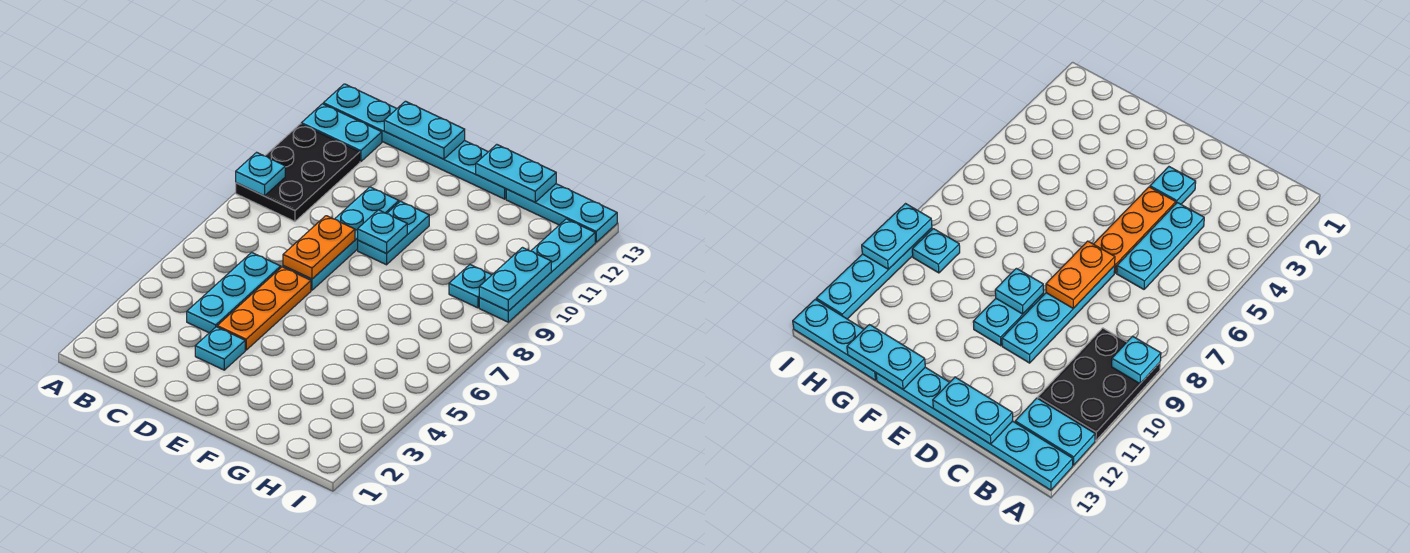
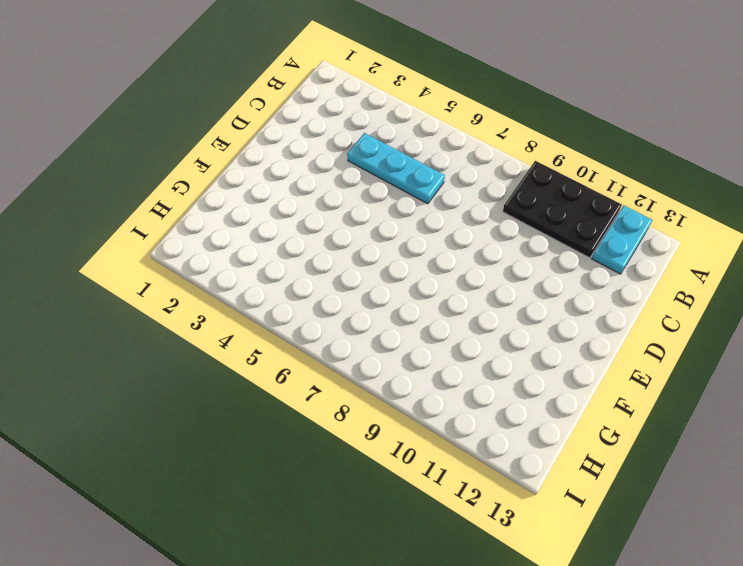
none -> cyan 1x6 plate [323,84,506,199]
none -> cyan 1x1 plate [195,327,245,370]
none -> orange 1x3 plate [217,267,311,350]

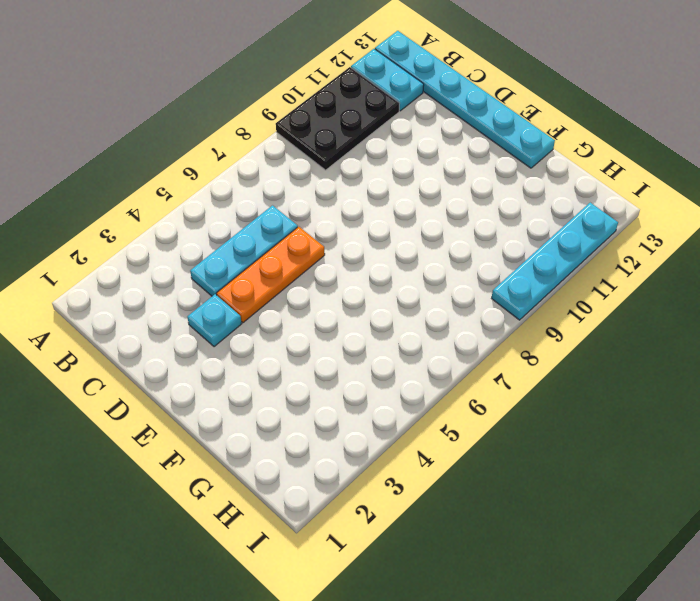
none -> cyan 1x4 plate [283,187,399,290]
none -> cyan 1x2 plate [358,201,429,265]
none -> cyan 1x3 plate [506,184,617,242]

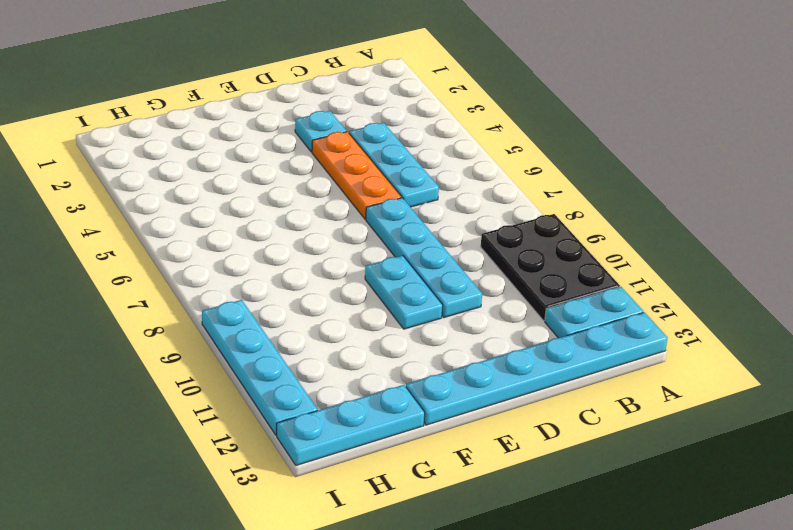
none -> cyan 1x1 plate [449,265,491,308]
none -> cyan 1x1 plate [236,152,285,196]
none -> cyan 1x2 plate [384,101,465,159]

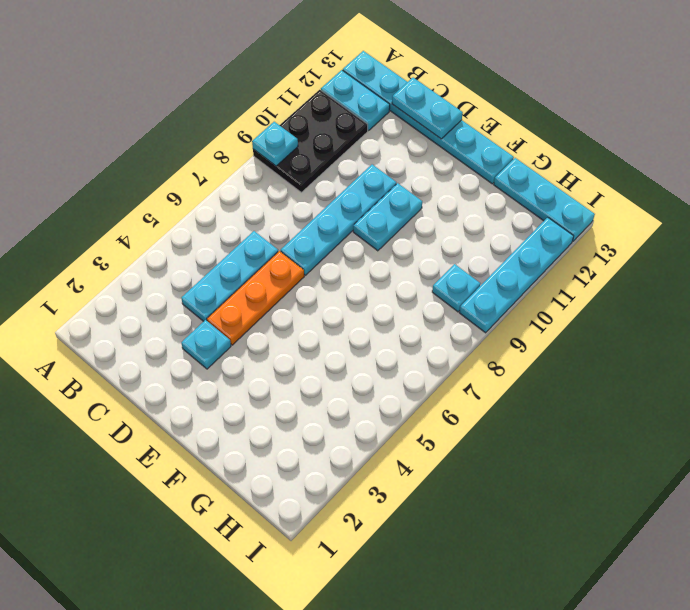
none -> orange 1x2 plate [283,216,355,279]
none -> cyan 1x1 plate [358,210,407,254]
none -> cyan 1x2 plate [476,145,556,202]

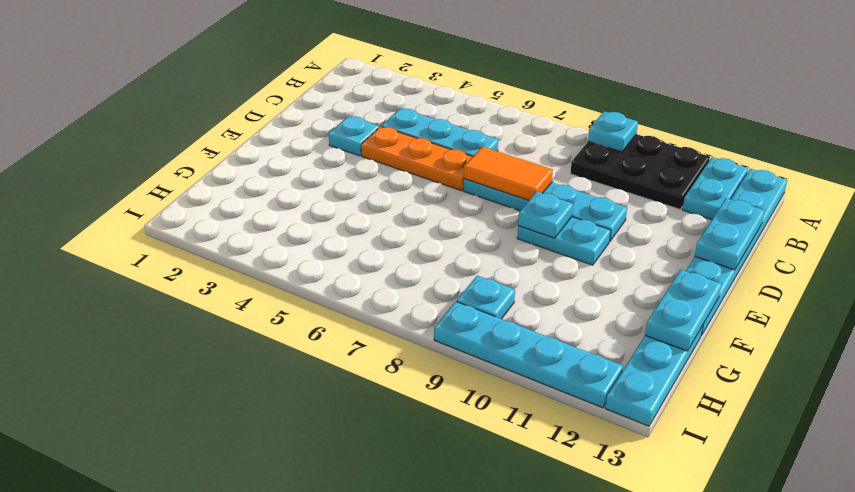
orange 1x2 tile [464,147,553,200] -> orange 1x2 plate [283,216,355,279]
none -> cyan 1x2 plate [479,248,551,311]

